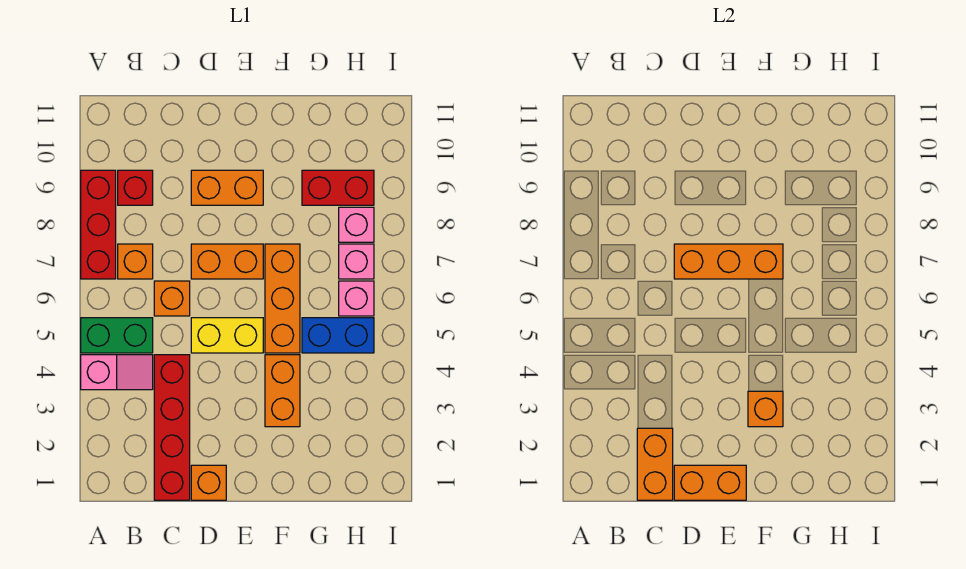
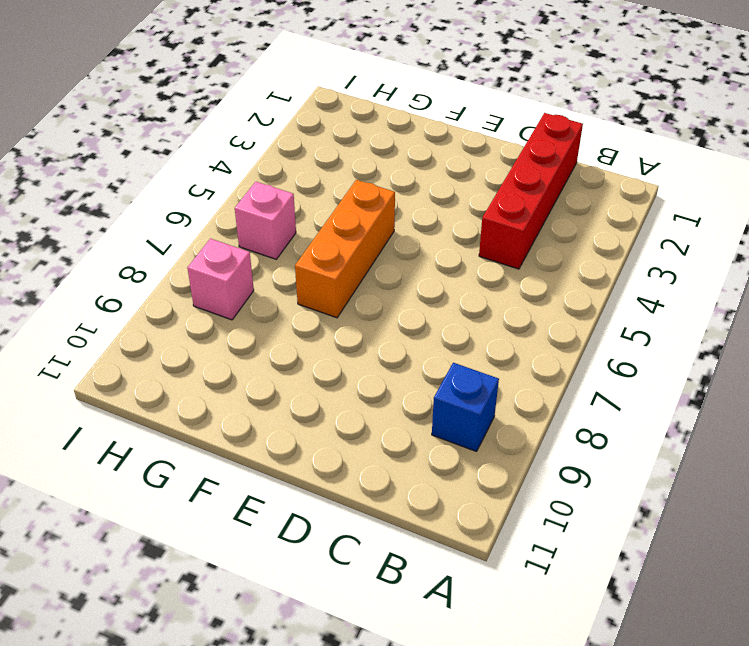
blue 1x1 brick [432,363,499,452] -> red 1x1 brick [118,170,153,205]
none -> pink 1x2 slope [81,355,153,390]
none -> green 1x2 brick [81,318,153,353]
none -> red 1x3 brick [81,170,116,279]

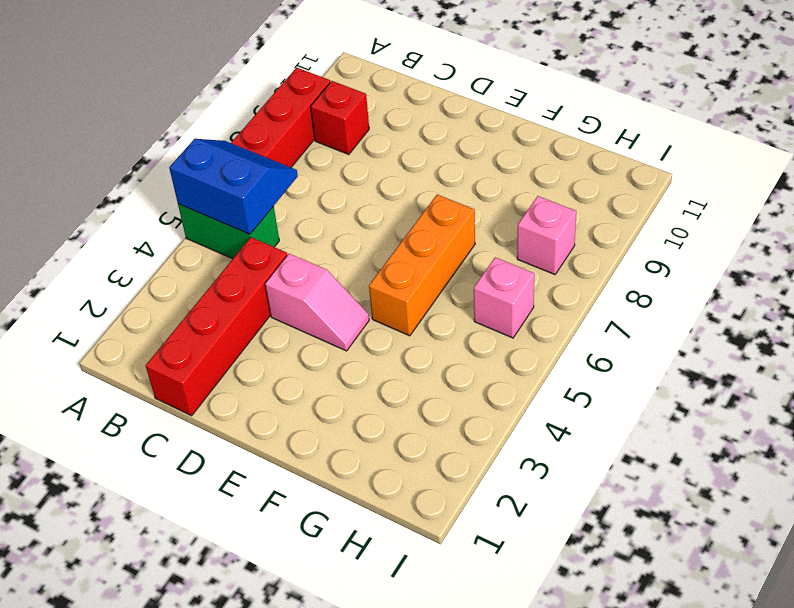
blue 2x2 slope [169,139,298,234] -> none
pink 1x2 slope [265,254,369,351] -> pink 1x2 slope moved to [81,355,153,390]
none -> orange 1x1 brick [118,244,153,279]
none -> orange 1x1 brick [154,281,190,316]
none -> orange 1x1 brick [191,465,226,500]

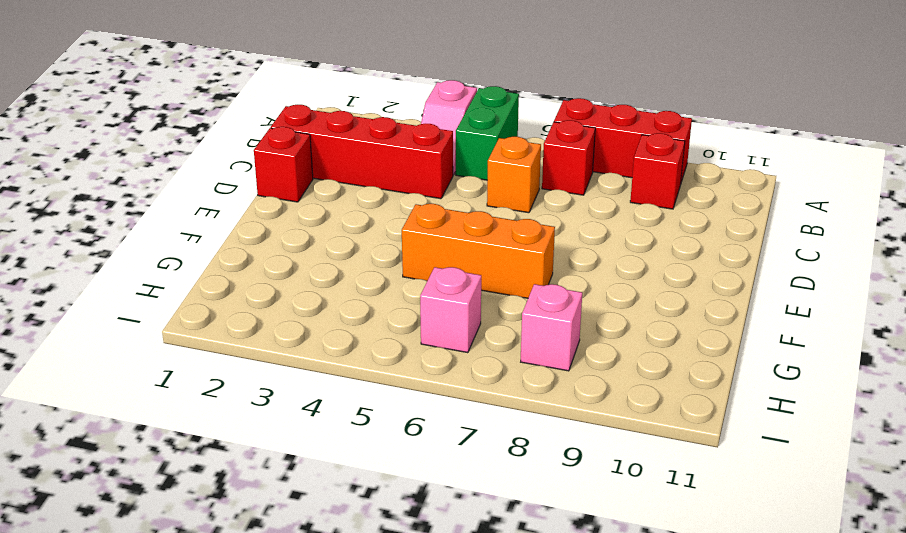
red 1x1 brick [542,120,595,195] -> orange 1x1 brick [118,244,153,279]
red 1x1 brick [254,127,313,202] -> orange 1x1 brick [191,465,226,500]
none -> yellow 1x2 brick [191,318,263,353]
none -> orange 1x2 brick [191,244,263,279]
none -> orange 1x2 brick [191,170,263,205]

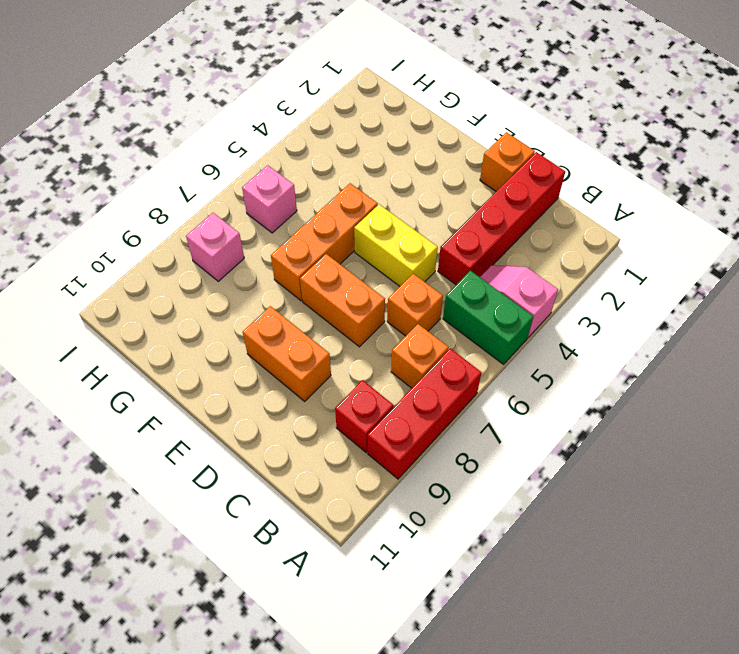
none -> orange 1x2 brick [265,355,300,427]
none -> blue 1x2 brick [302,318,374,353]
none -> red 1x2 brick [302,170,374,205]

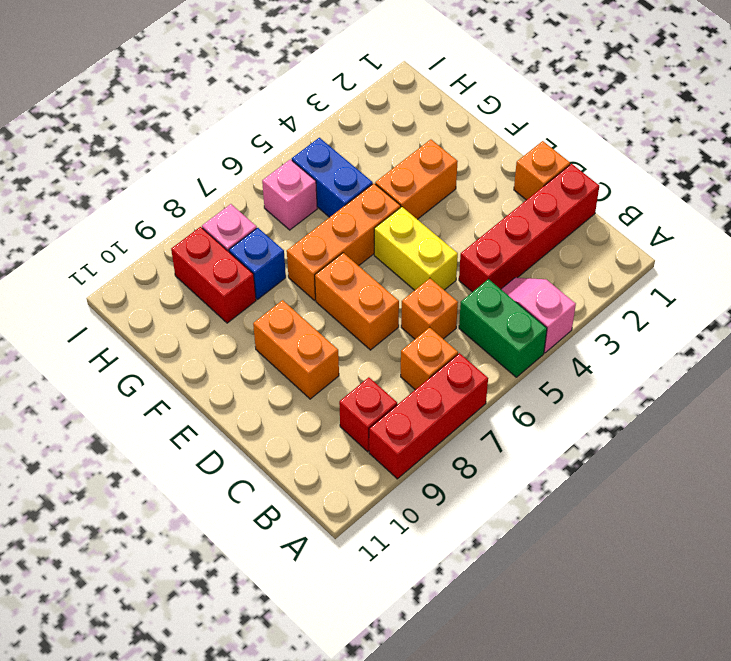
blue 1x1 brick [229,228,286,299] -> none
none -> pink 1x1 brick [339,244,374,279]
none -> orange 1x2 brick [637,428,673,500]
none -> orange 1x2 brick [674,465,746,500]

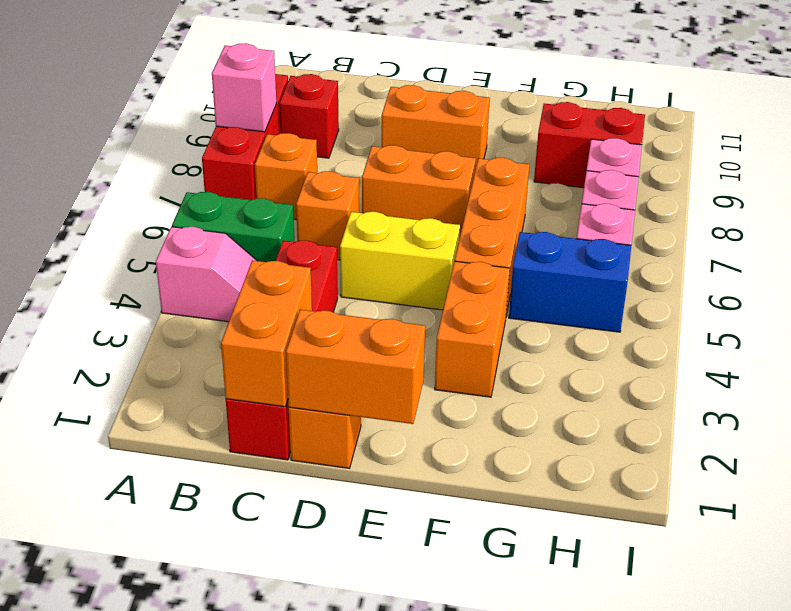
pink 1x1 brick [212,43,276,132] -> none
none -> orange 1x3 brick [674,244,783,279]
none -> orange 1x1 brick [748,391,783,427]

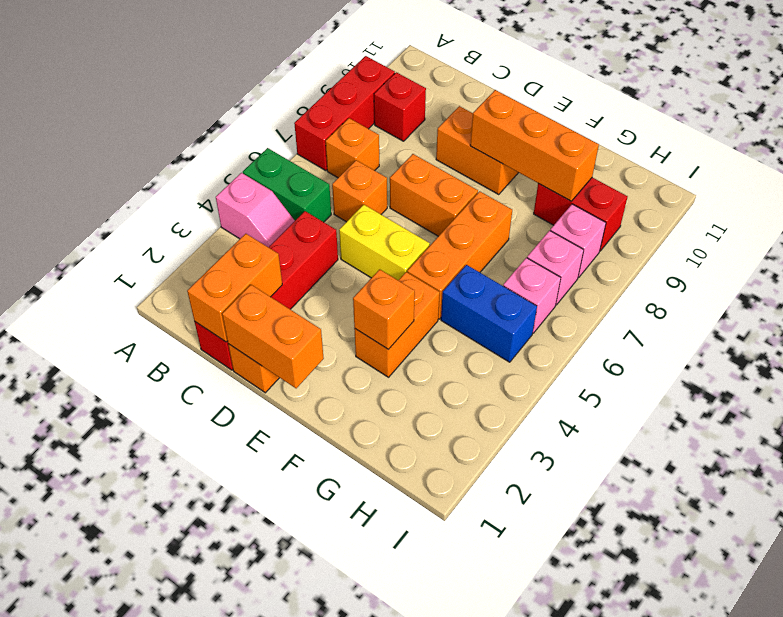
orange 1x3 brick [470,90,599,201] -> orange 1x3 brick moved to [674,244,783,279]

